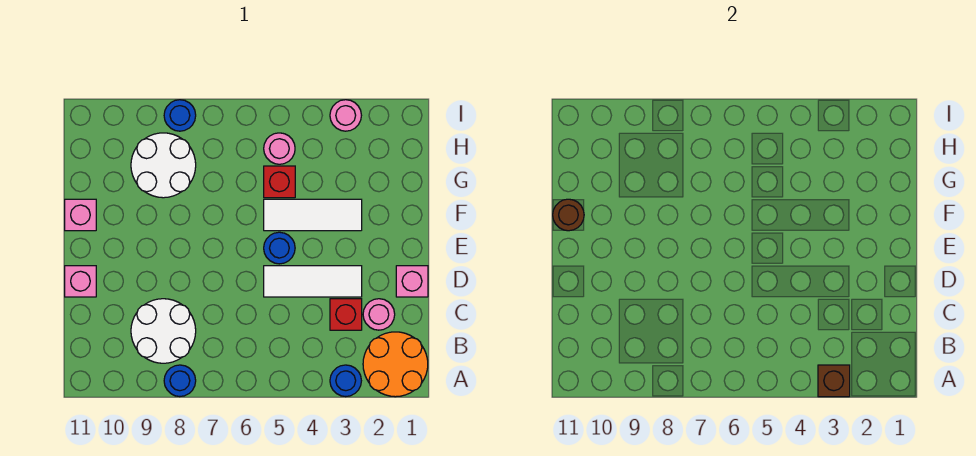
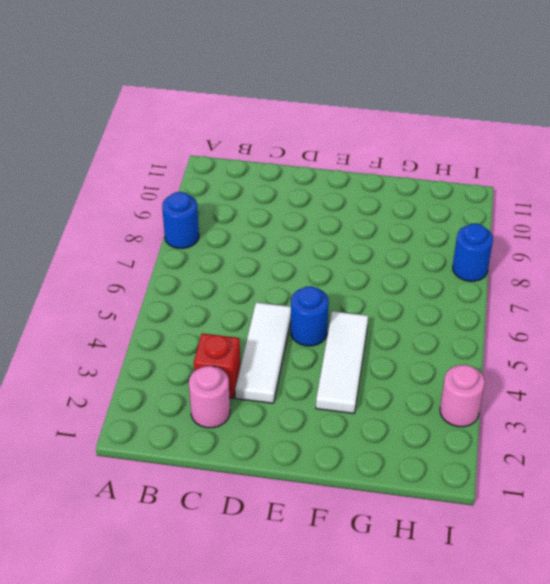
none -> orange 2x2 round brick [363,332,428,397]
none -> blue 1x1 round brick [330,365,361,397]
none -> white 2x2 round brick [131,299,196,363]

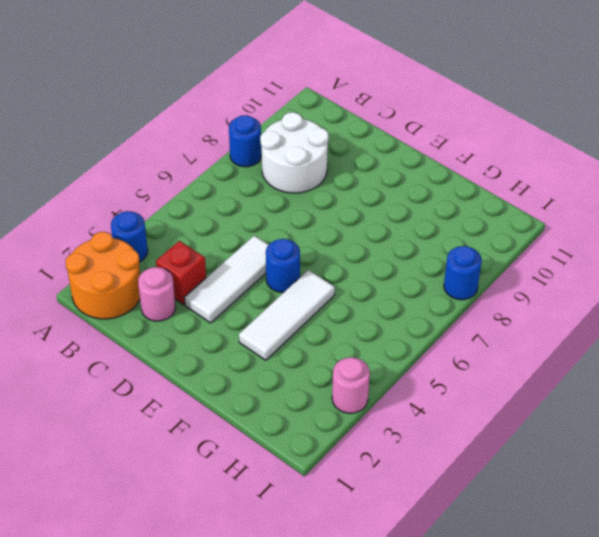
none -> pink 1x1 brick [396,266,428,297]
none -> pink 1x1 brick [65,266,96,297]
none -> pink 1x1 brick [65,199,96,231]

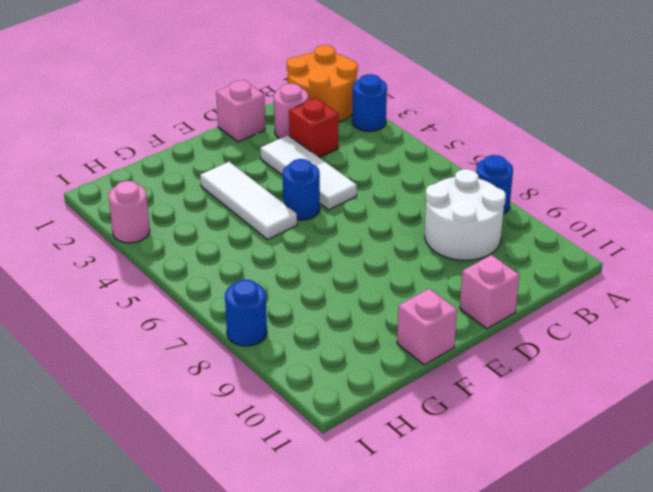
none -> red 1x1 brick [264,166,295,198]
none -> white 2x2 round brick [131,133,196,198]
none -> pink 1x1 round brick [264,133,295,164]

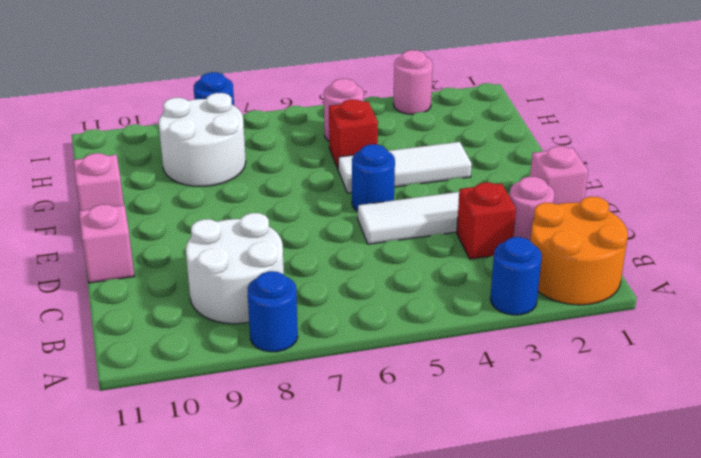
none -> brown 1x1 brick [818,365,850,397]
none -> brown 1x1 round brick [553,199,584,231]

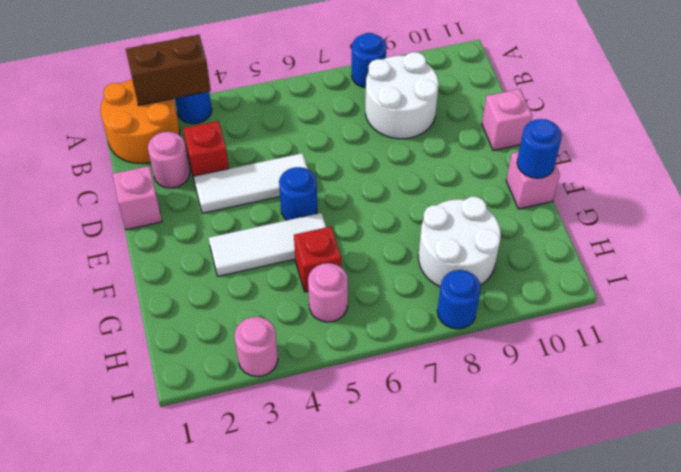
brown 1x2 brick [126,35,211,105] -> brown 1x1 brick [818,365,850,397]
blue 1x1 round brick [517,119,562,178] -> brown 1x1 round brick [553,199,584,231]

